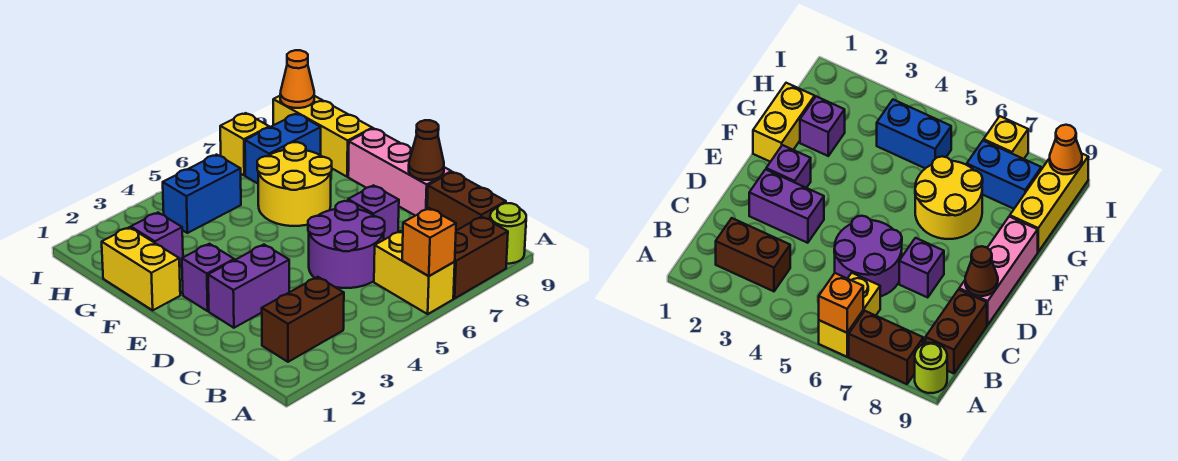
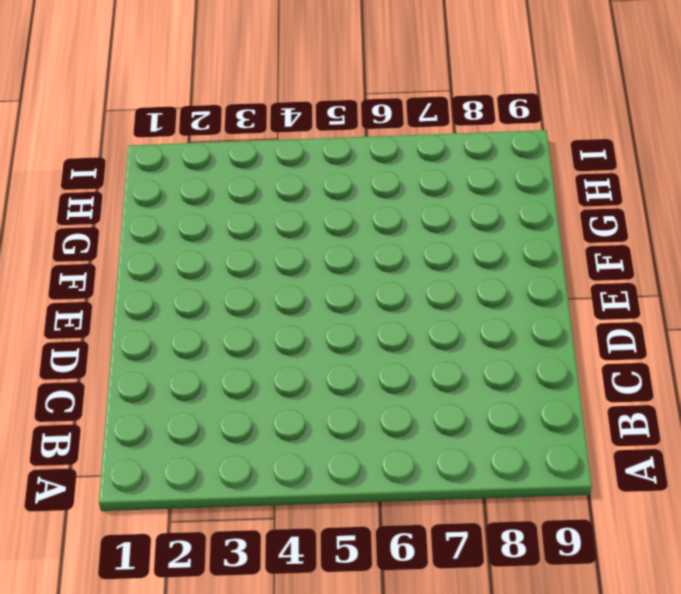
none -> yellow 1x2 brick [374,231,455,314]
none -> brown 1x2 brick [453,217,508,298]
none -> lime 1x1 round brick [490,203,526,264]

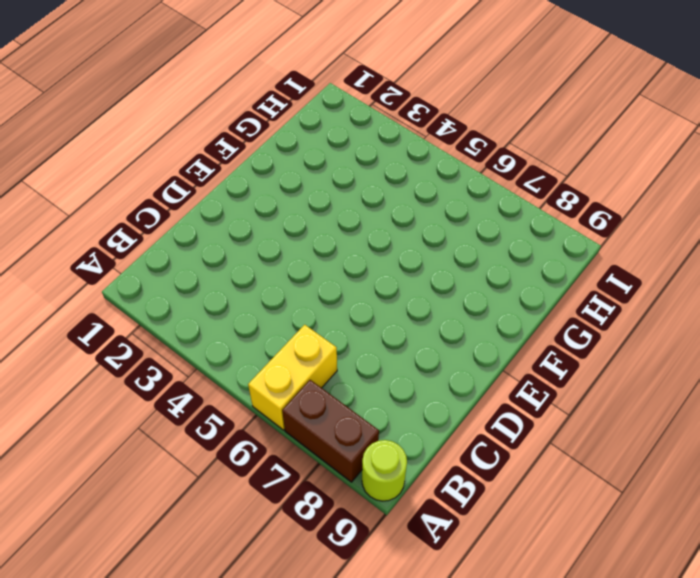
none -> brown 1x2 brick [262,277,344,362]
none -> brown 1x2 brick [427,172,506,231]
none -> purple 2x2 round brick [308,201,385,288]

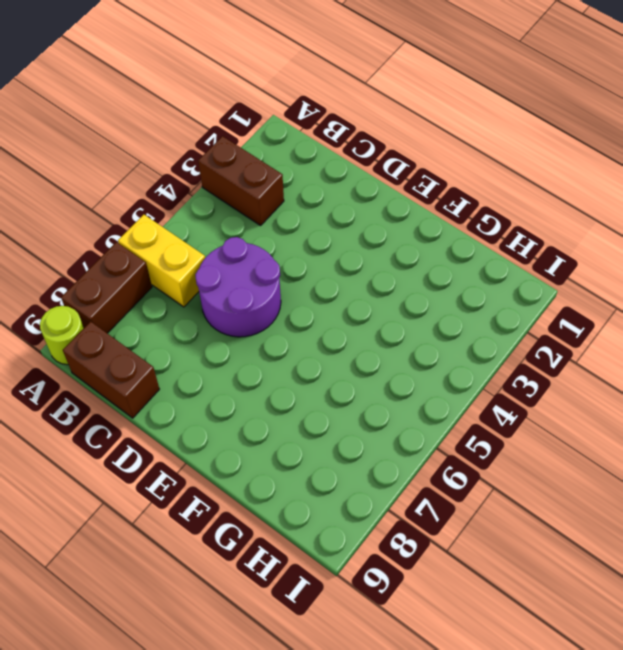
brown 1x2 brick [198,136,284,225] -> brown 1x2 brick turned to [262,277,344,362]
none -> purple 1x2 brick [208,245,289,328]
none -> purple 1x1 brick [348,185,399,240]
none -> pink 1x3 brick [348,128,451,216]

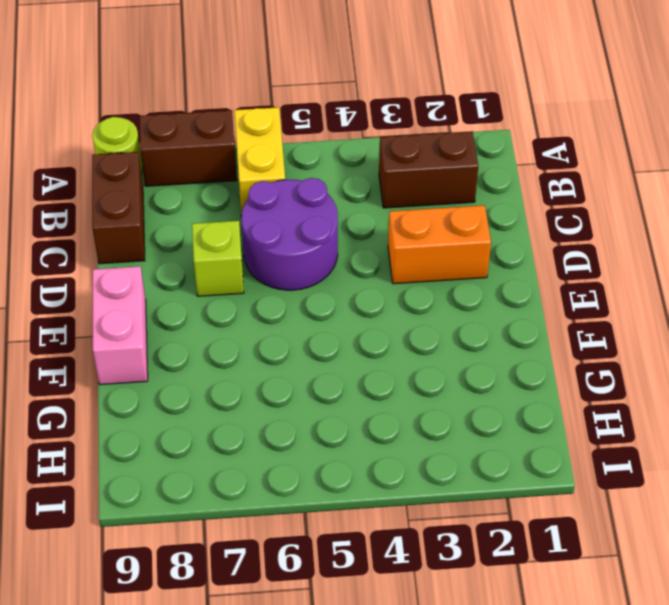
orange 1x2 brick [388,205,491,284] -> purple 1x2 brick [208,245,289,328]
lime 1x1 brick [192,221,244,296] -> purple 1x1 brick [348,185,399,240]
pink 1x2 brick [93,266,148,385] -> pink 1x3 brick [348,128,451,216]
none -> purple 1x1 brick [182,244,234,311]
none -> yellow 1x2 brick [102,227,180,310]
none -> yellow 2x2 round brick [257,142,332,226]

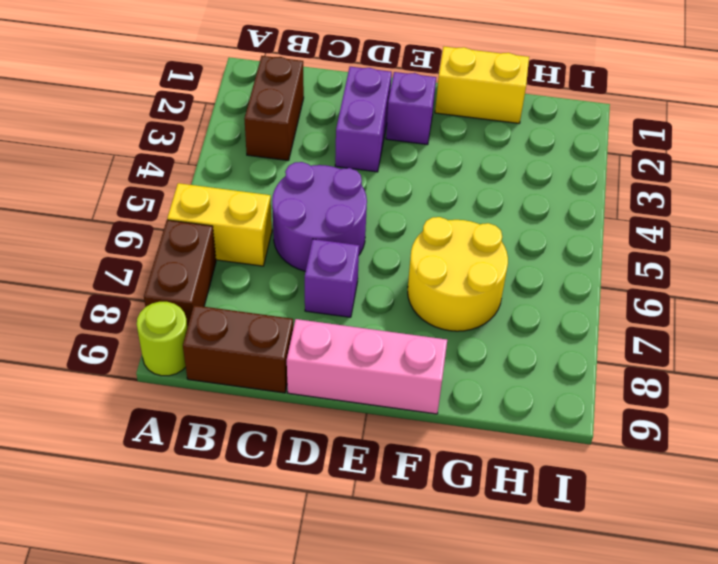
none -> purple 1x1 brick [131,213,183,266]
none -> yellow 1x3 brick [273,96,372,177]
none -> blue 1x2 brick [163,155,241,233]

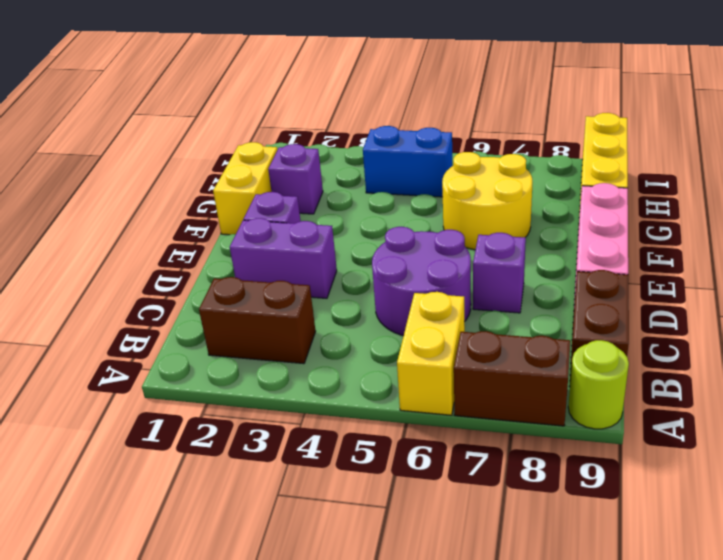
none -> blue 1x2 brick [245,114,321,183]
none -> yellow 1x1 brick [220,113,269,175]
none -> orange 1x1 brick [402,208,456,276]

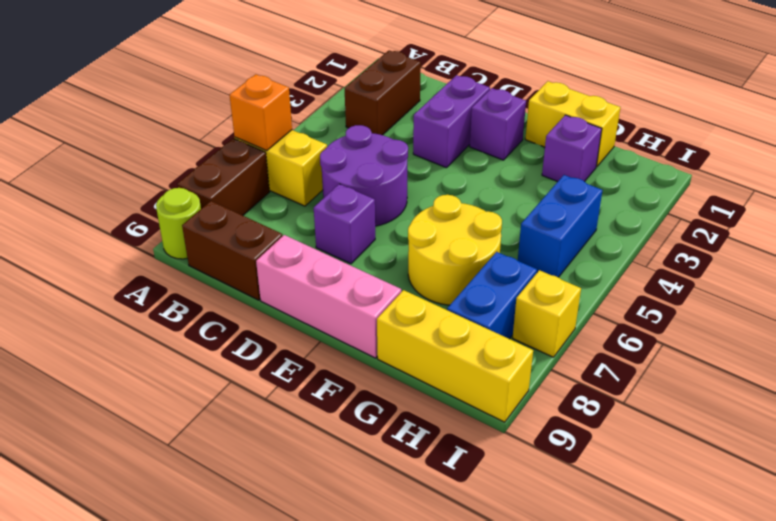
none -> brown 1x1 cone [409,120,444,180]
none -> orange 1x1 cone [280,50,314,108]

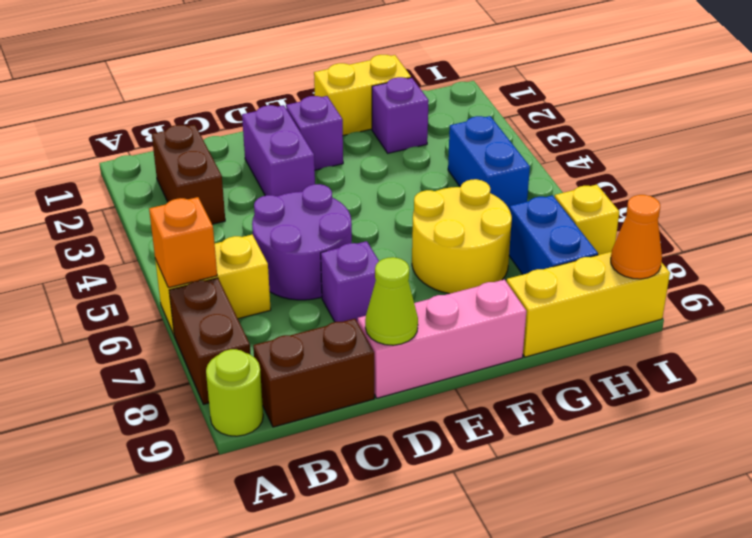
lime 1x1 cone [365,257,418,345] -> brown 1x1 cone [409,120,444,180]

